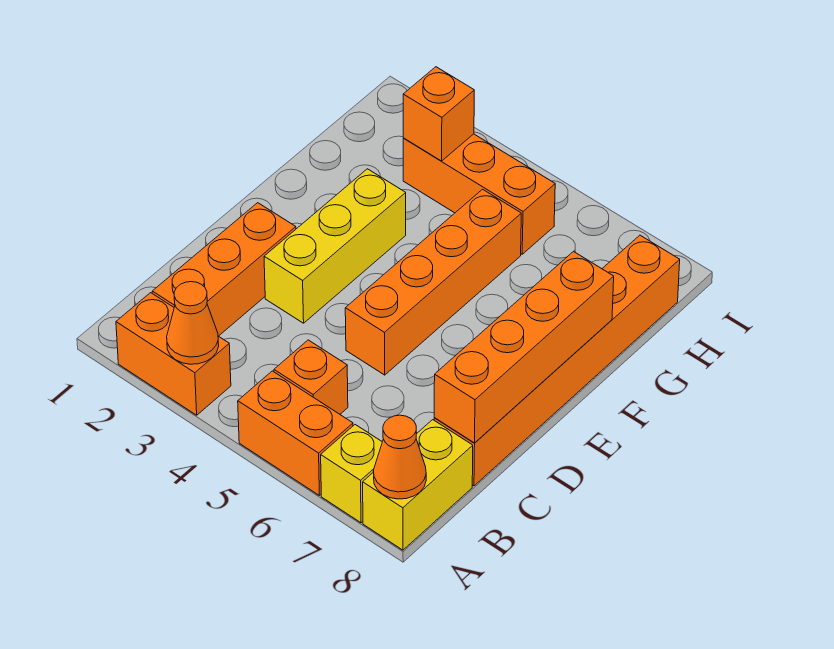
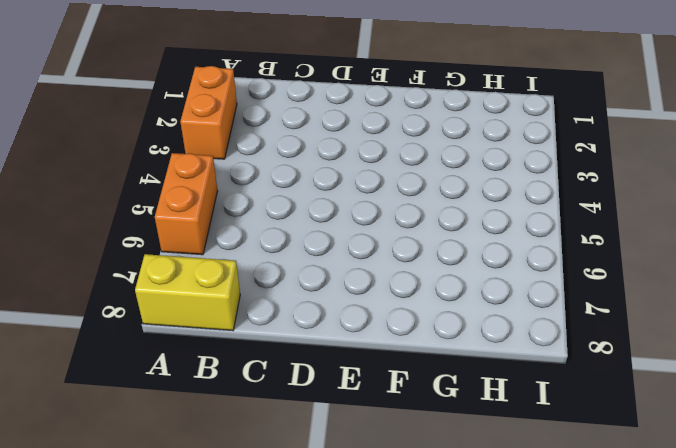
none -> yellow 1x1 brick [321,425,382,523]
none -> orange 1x3 brick [152,203,296,336]
none -> orange 1x1 brick [274,340,348,414]

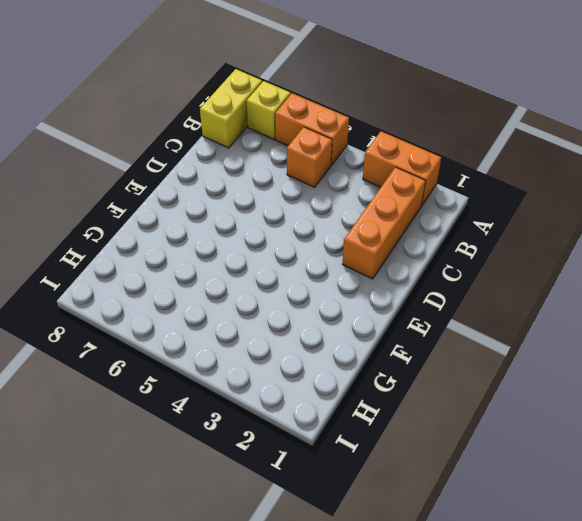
none -> orange 1x6 brick [434,235,680,486]
none -> yellow 1x3 brick [264,169,406,323]
none -> orange 1x4 brick [345,189,521,375]

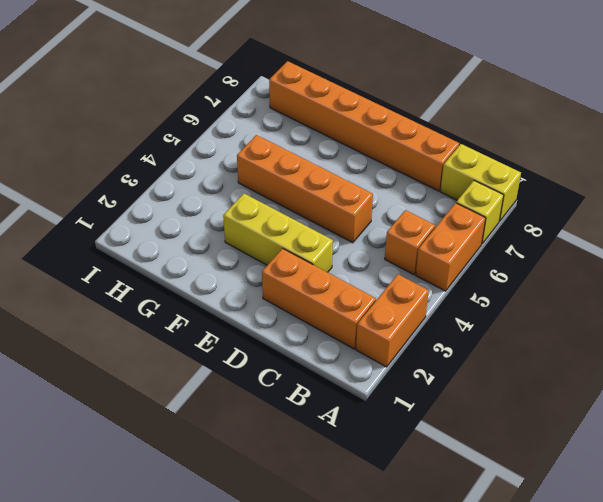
none -> orange 1x3 brick [403,134,555,254]
none -> orange 1x1 cone [167,282,219,364]
none -> orange 1x1 cone [373,415,426,499]

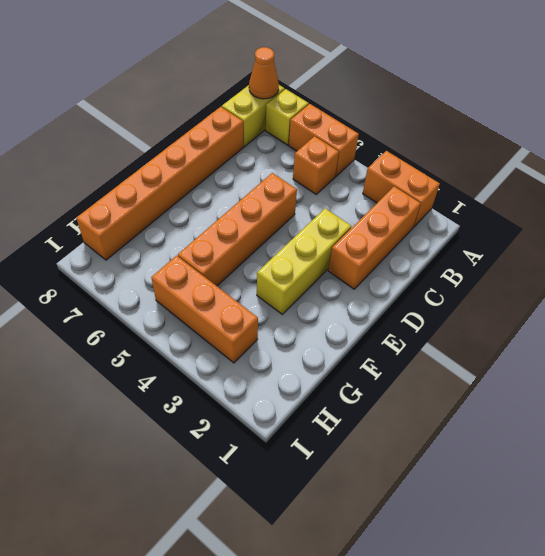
none -> orange 1x1 cone [167,282,219,364]
none -> orange 1x4 brick [434,252,614,443]
none -> orange 1x1 brick [403,67,474,161]

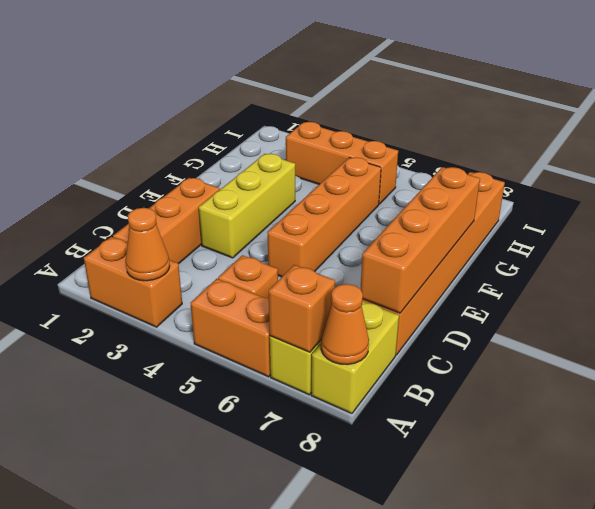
orange 1x1 brick [269,265,335,352] -> orange 1x1 brick moved to [403,67,474,161]

